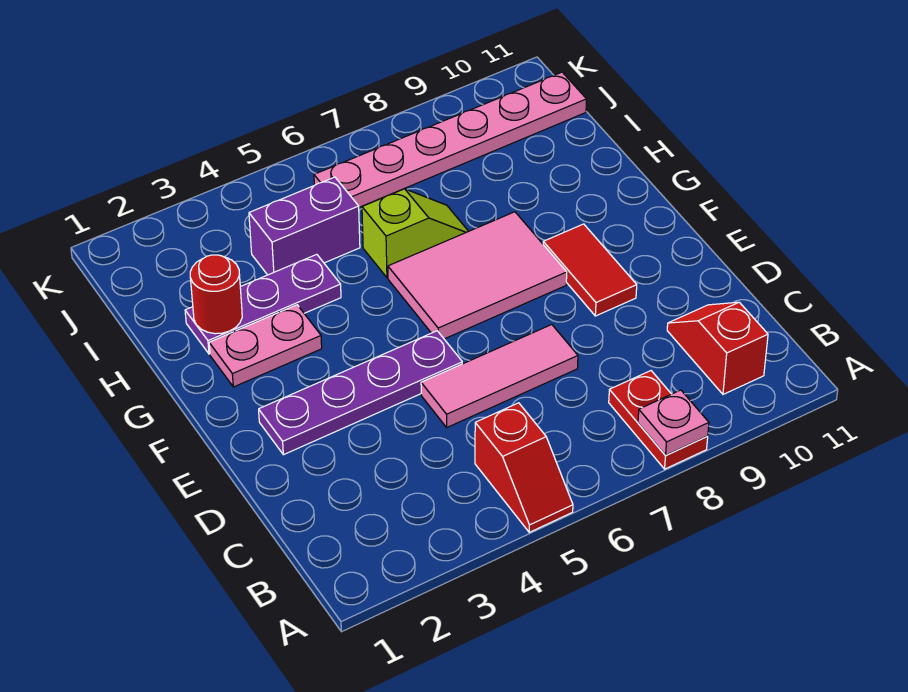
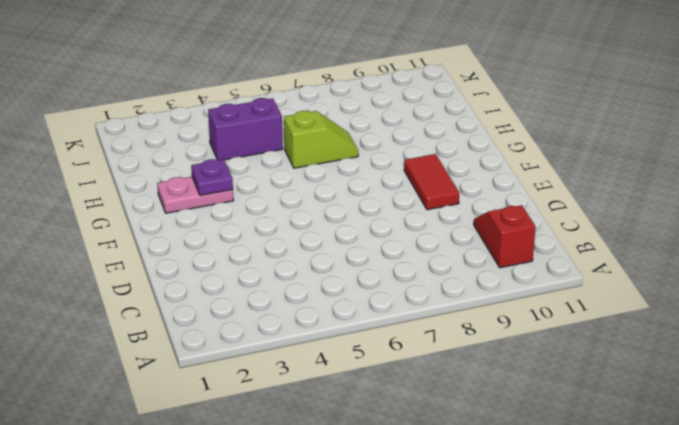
purple 1x1 plate [191,159,233,195] -> none
none -> red 1x2 slope [475,403,573,532]
none -> red 1x2 plate [609,371,708,469]
none -> pink 1x3 tile [421,325,578,427]

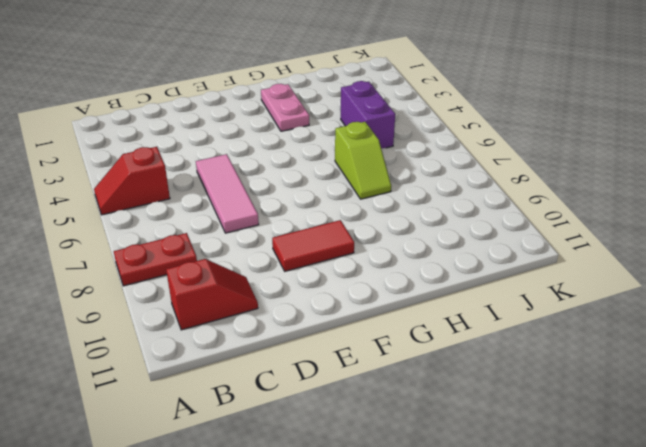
none -> purple 1x4 plate [259,331,462,455]
none -> pink 2x3 tile [388,212,567,339]
none -> purple 1x3 plate [185,254,341,354]

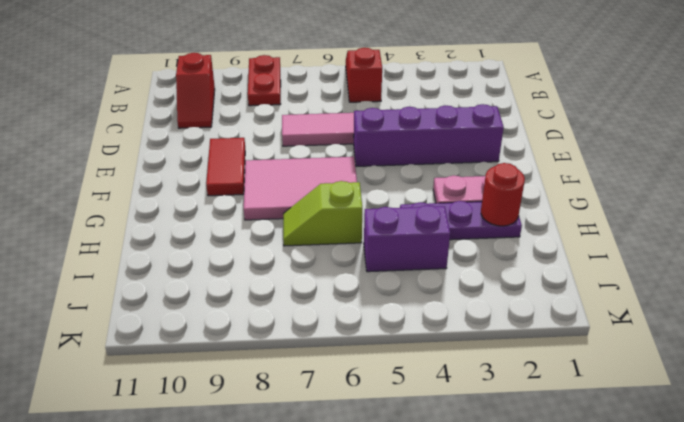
purple 1x4 brick [354,104,504,167] -> purple 1x4 plate [259,331,462,455]
none -> pink 1x6 plate [314,72,587,207]
none -> pink 1x1 plate [638,390,709,455]

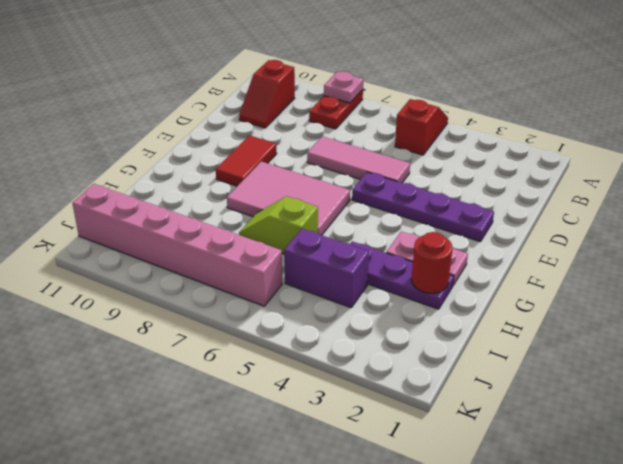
pink 1x6 brick [72,184,282,306] -> pink 1x6 plate [314,72,587,207]

